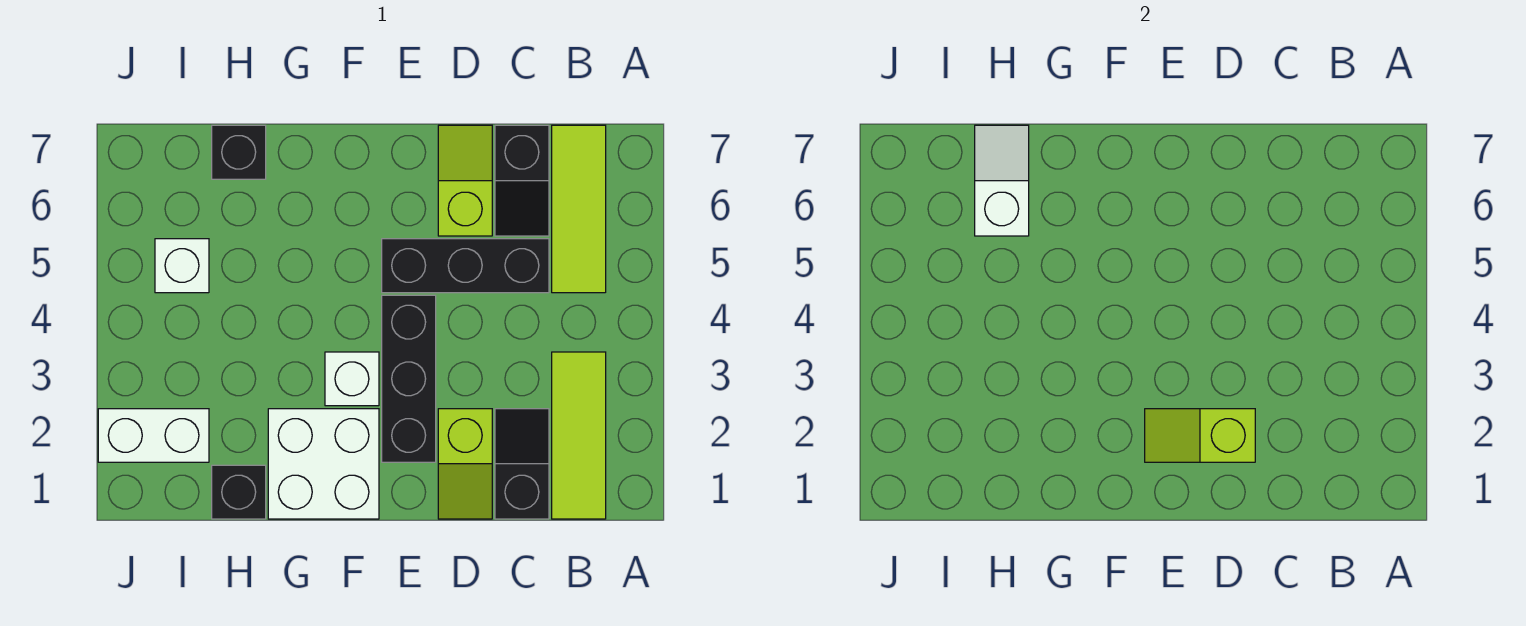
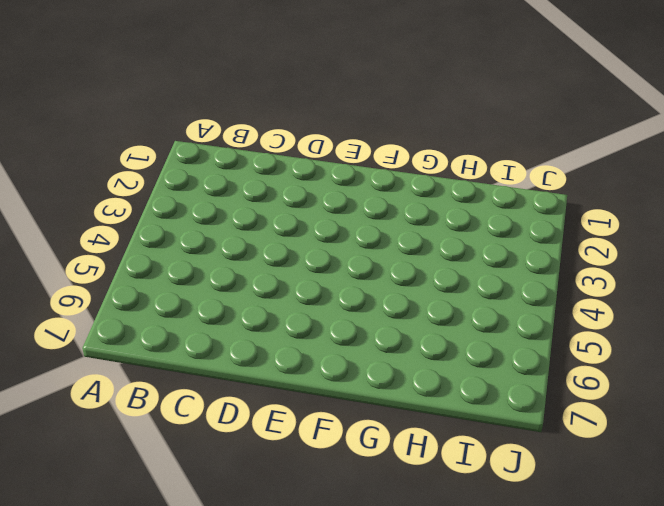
none -> lime 1x3 tile [552,352,606,519]
none -> lime 1x3 tile [552,125,606,293]
none -> black 1x2 slope [495,409,549,519]

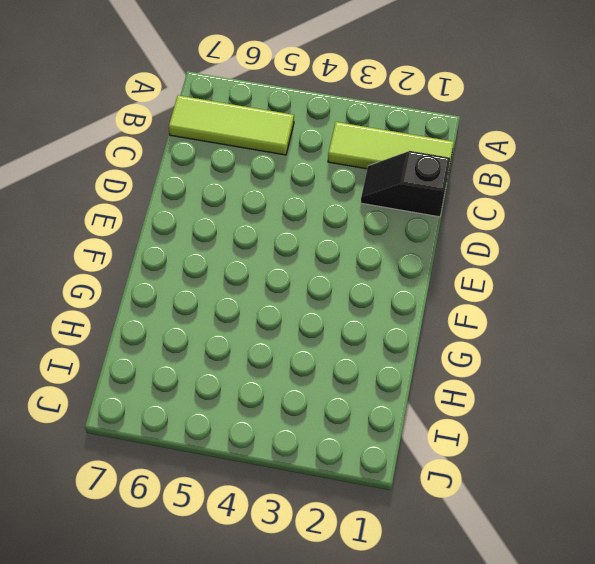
none -> black 1x3 brick [382,239,549,293]
none -> black 1x2 slope [495,125,549,236]
none -> lime 1x2 slope [438,409,492,519]

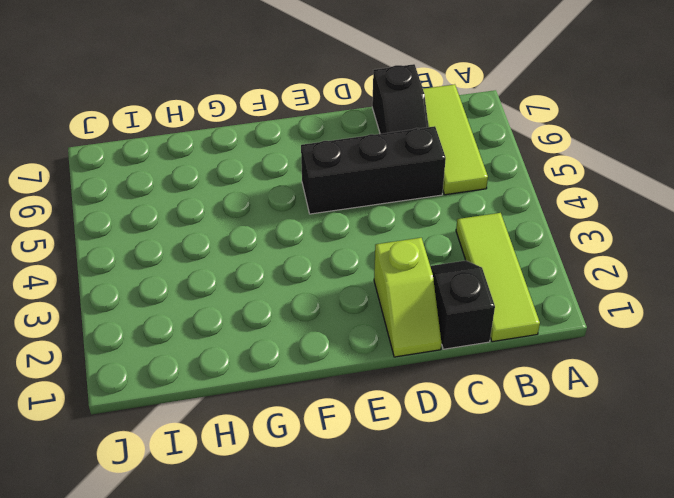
none -> lime 1x2 slope [438,125,492,236]
none -> black 1x3 brick [382,295,436,462]
none -> white 2x2 brick [268,409,379,519]

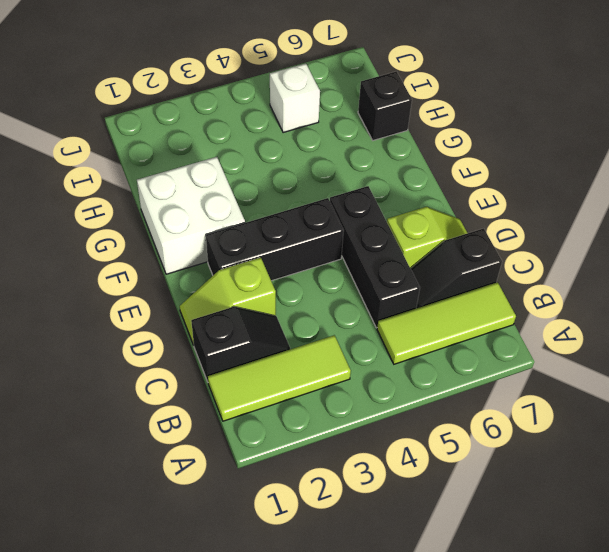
none -> white 1x1 brick [325,352,379,406]
none -> black 1x1 brick [212,465,266,519]
none -> white 1x2 brick [98,409,209,462]

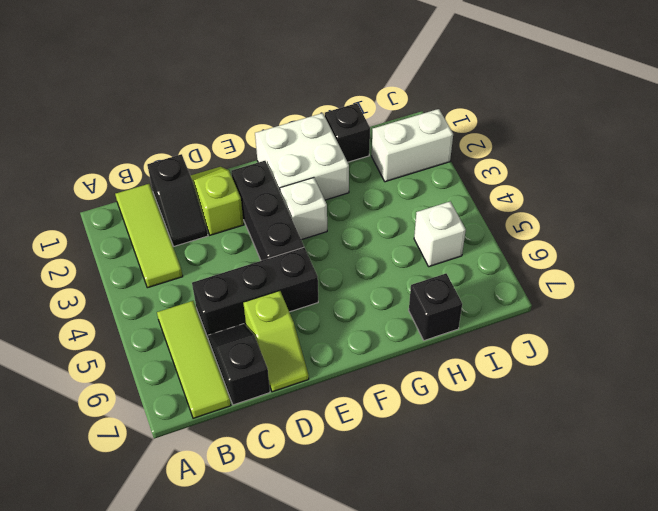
none -> lime 1x2 slope [1145,409,1255,462]
none -> white 1x2 slope [975,125,1029,236]

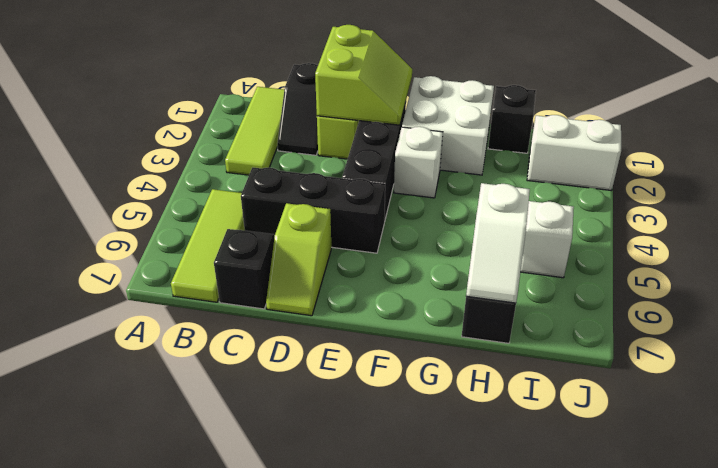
lime 2x2 slope [315,25,412,125] -> lime 1x2 slope [1145,409,1255,462]

